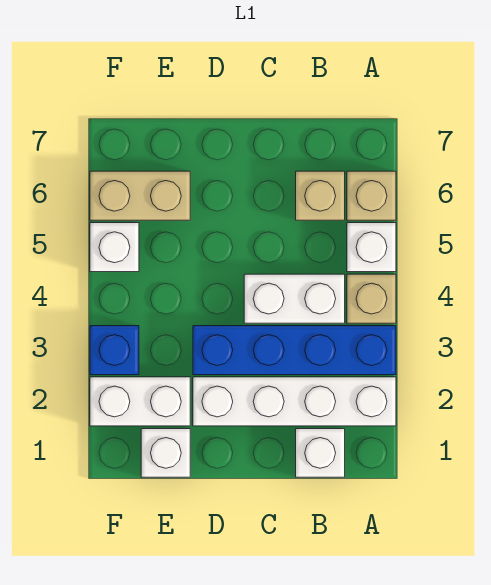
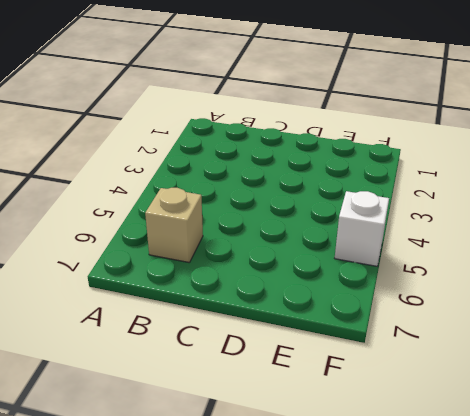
none -> white 1x4 brick [193,377,396,426]
none -> blue 1x4 brick [193,326,396,375]
none -> tan 1x1 brick [347,274,396,323]

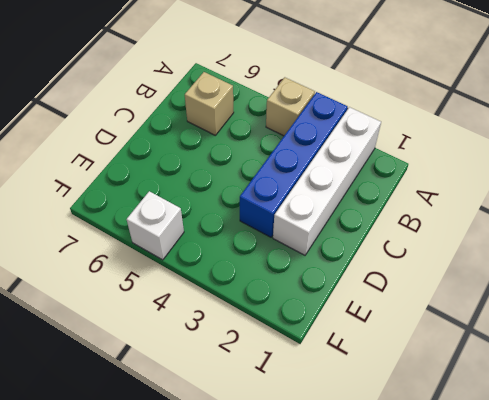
none -> white 1x1 brick [347,223,396,272]
none -> tan 1x1 brick [347,171,396,220]
none -> white 1x1 brick [296,429,345,477]

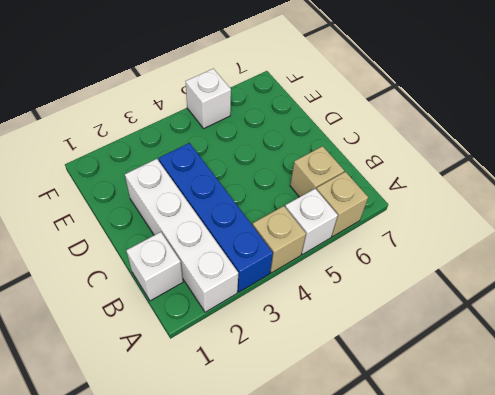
none -> white 1x2 brick [244,274,345,323]
none -> white 1x1 brick [141,429,190,477]
none -> white 1x2 brick [90,377,190,426]

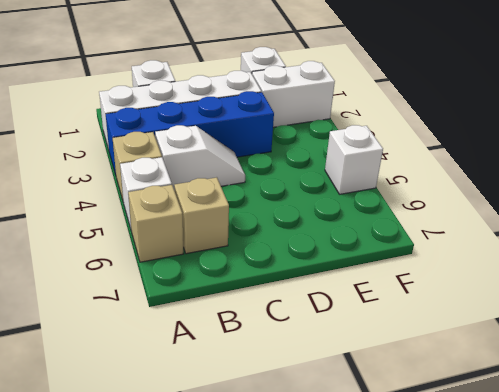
white 1x2 slope [155,125,245,191] -> white 1x2 brick [244,274,345,323]
none -> tan 1x2 brick [90,171,190,220]
none -> blue 1x1 brick [90,326,139,375]

